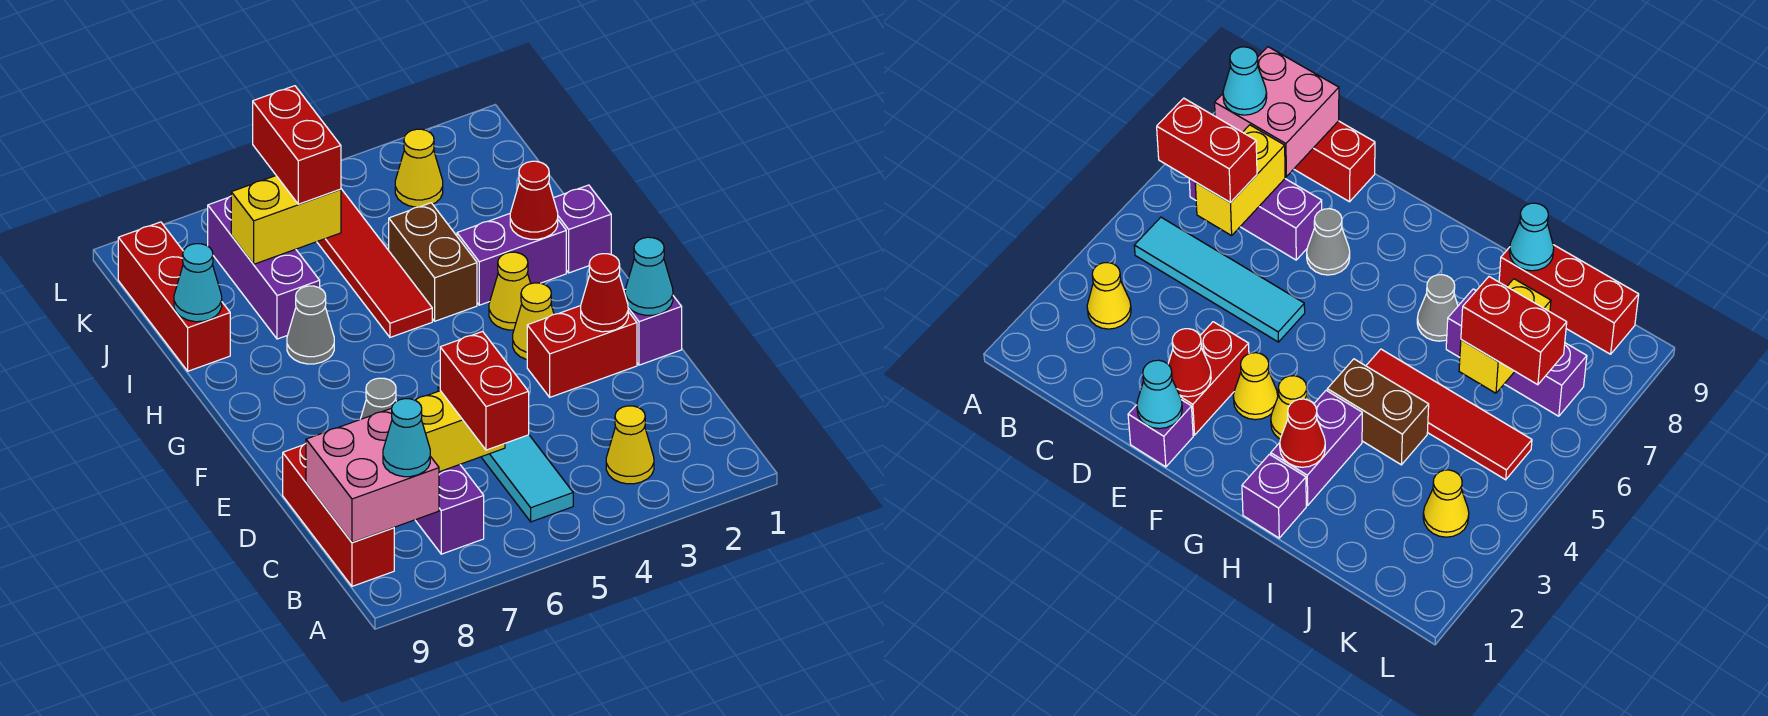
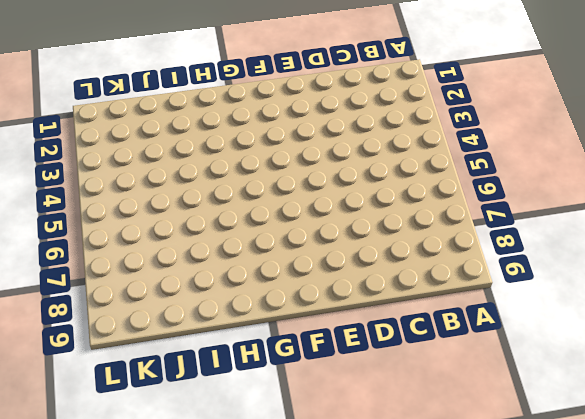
none -> yellow 1x1 cone [606,406,654,484]
none -> cyan 1x4 tile [438,386,573,522]
none -> purple 1x3 brick [415,465,484,554]

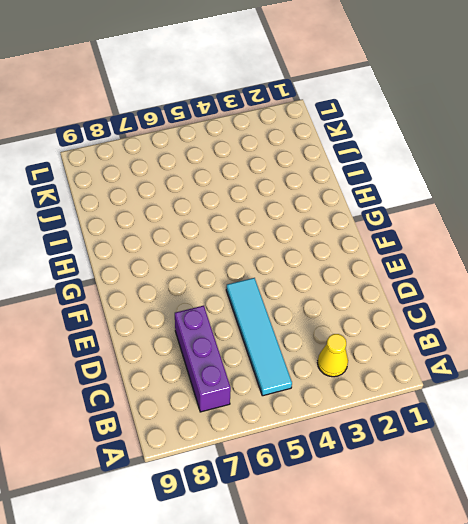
none -> red 1x3 brick [283,444,394,586]
none -> purple 1x1 brick [624,290,682,365]
none -> red 1x2 brick [527,306,637,397]

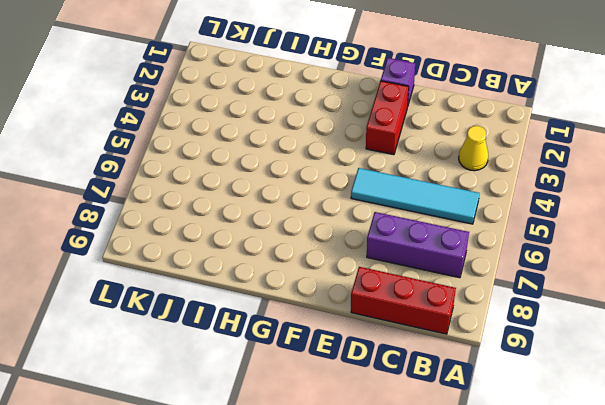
none -> grey 1x1 cone [361,378,396,419]
none -> yellow 1x1 cone [513,283,554,360]
none -> yellow 1x1 cone [489,252,531,330]

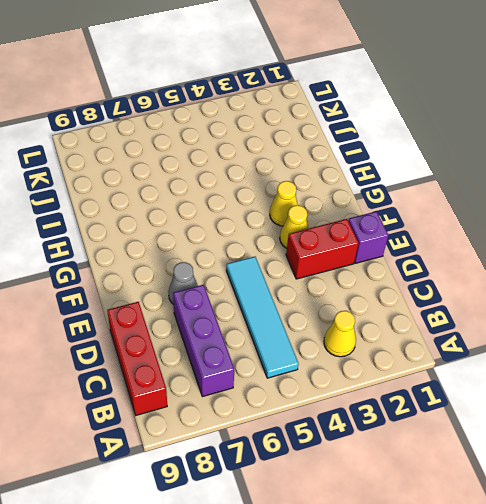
none -> purple 1x1 brick [554,185,611,273]
none -> purple 1x2 brick [457,214,566,305]
none -> brown 1x2 brick [389,203,477,321]

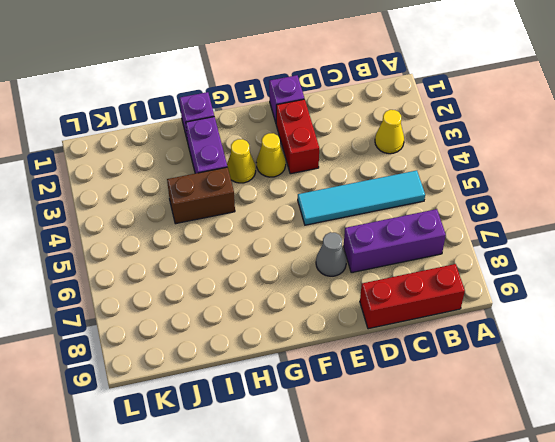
none -> red 1x4 tile [317,189,432,337]
none -> grey 1x1 cone [287,286,334,364]
none -> purple 1x3 brick [208,196,320,339]

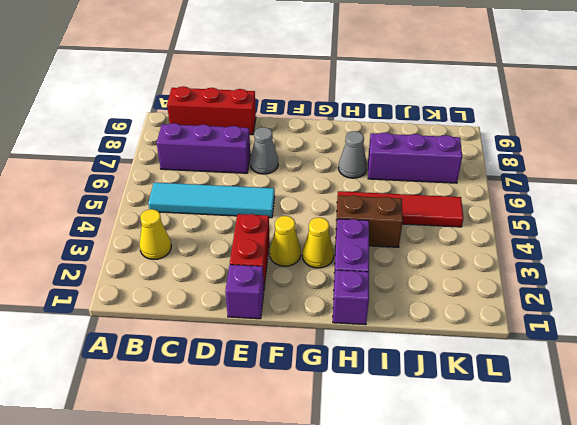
none -> red 1x3 brick [118,222,230,371]
none -> yellow 1x1 cone [395,129,443,207]
none -> pink 2x2 brick [306,408,439,542]

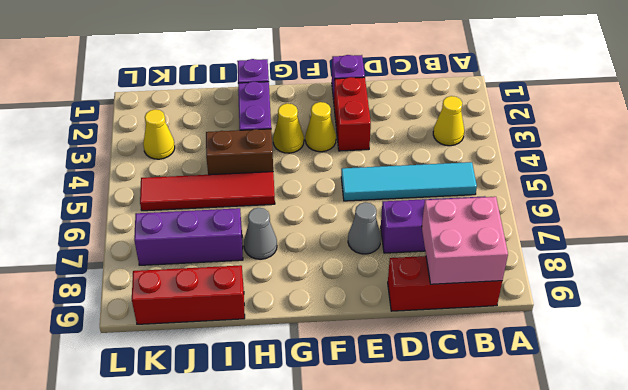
none -> yellow 1x2 brick [416,391,505,472]
none -> cyan 1x1 cone [625,237,673,315]
none -> red 1x1 cone [581,254,628,332]

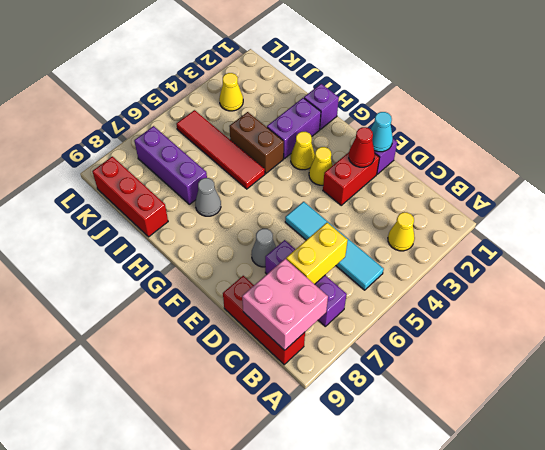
none -> red 1x1 cone [510,161,558,239]
none -> cyan 1x1 cone [174,244,222,322]
none -> yellow 1x2 brick [231,176,341,264]

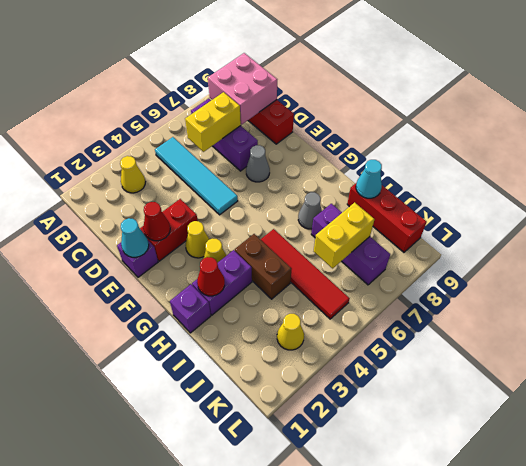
none -> red 1x2 brick [440,332,529,450]
none -> cyan 1x1 cone [383,399,430,477]
none -> red 1x2 brick [253,86,341,204]

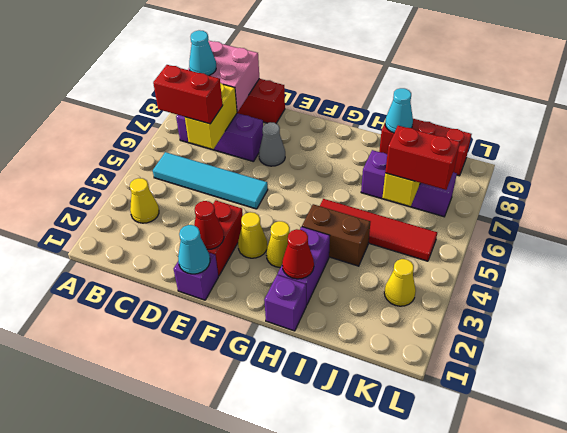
none -> grey 1x1 cone [287,286,334,364]

